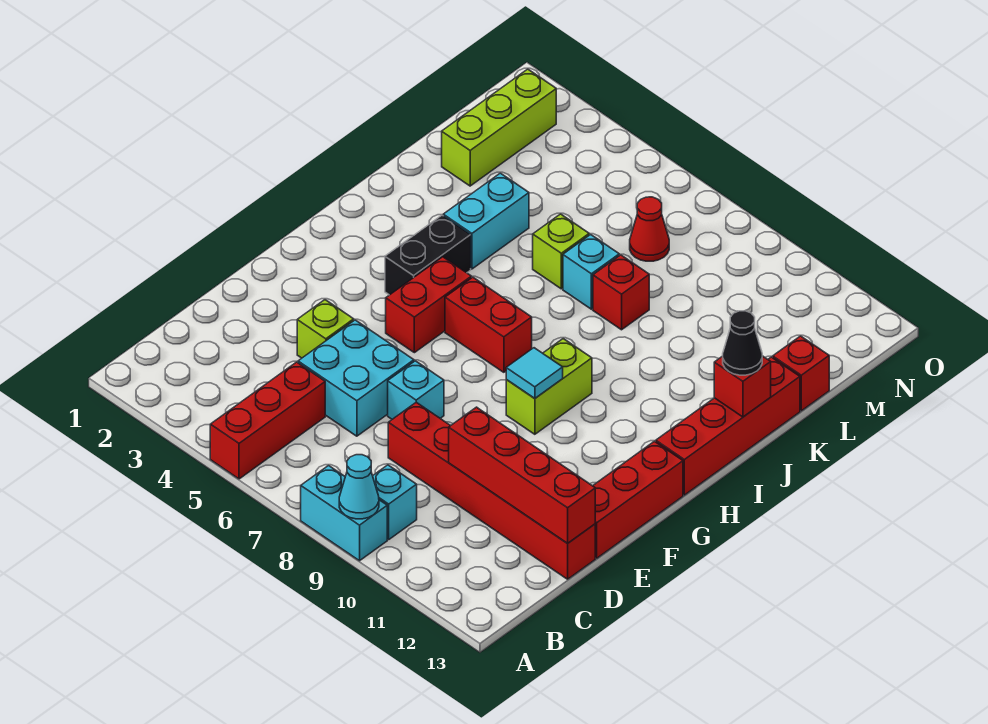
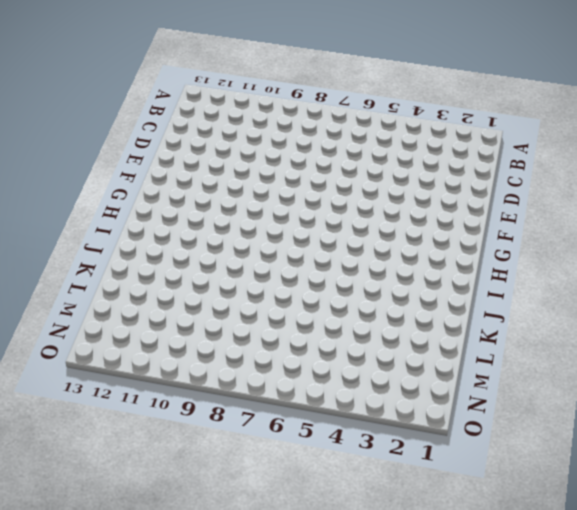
none -> red 1x3 brick [210,362,325,479]
none -> cyan 1x2 brick [301,466,387,561]
none -> cyan 1x1 brick [373,465,417,540]

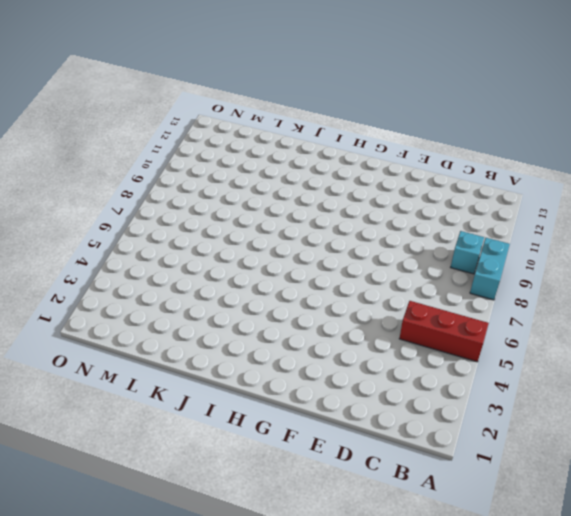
none -> cyan 2x2 brick [298,320,414,436]
none -> red 1x6 brick [388,402,595,579]
none -> lime 1x1 brick [297,300,354,358]

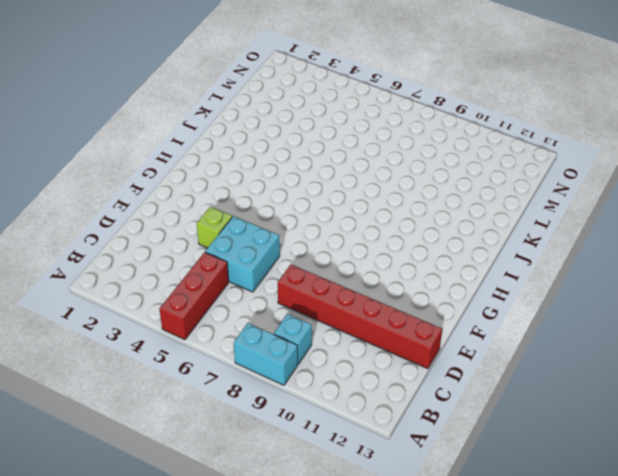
none -> cyan 1x1 brick [388,361,444,419]
none -> red 1x3 brick [593,441,683,558]
none -> red 1x2 brick [386,257,471,353]

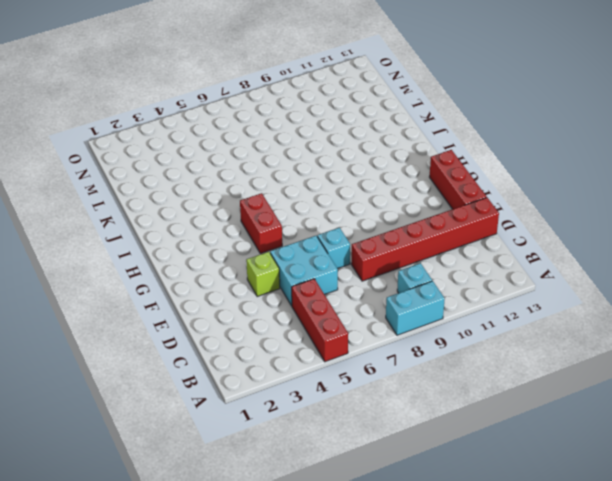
none -> lime 1x2 brick [506,339,592,434]
none -> black 1x2 brick [385,215,471,295]
none -> red 1x2 brick [445,277,532,372]

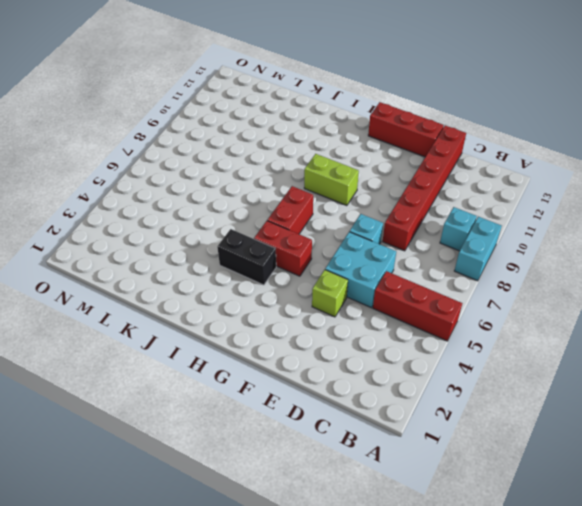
none -> red 1x4 brick [656,357,800,495]
none -> cyan 1x2 brick [443,173,529,269]
none -> lime 1x1 brick [533,214,589,289]

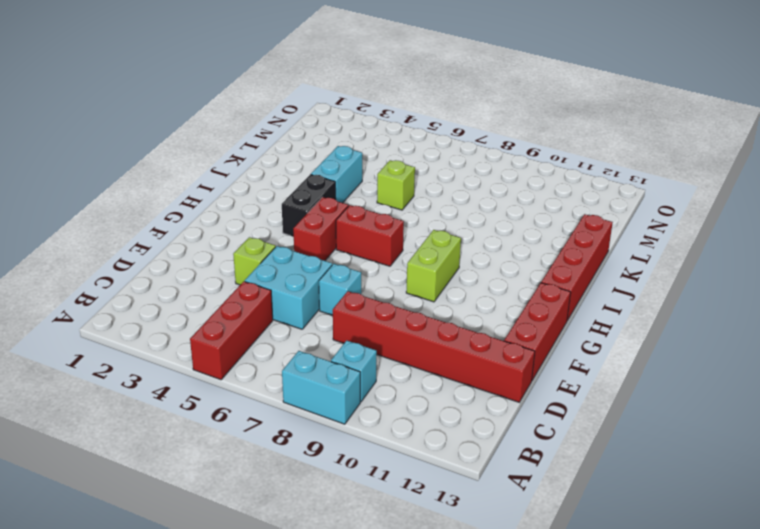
none -> cyan 1x1 brick [563,235,619,309]
none -> red 1x1 brick [593,255,649,330]
none -> lime 1x3 brick [442,69,556,186]

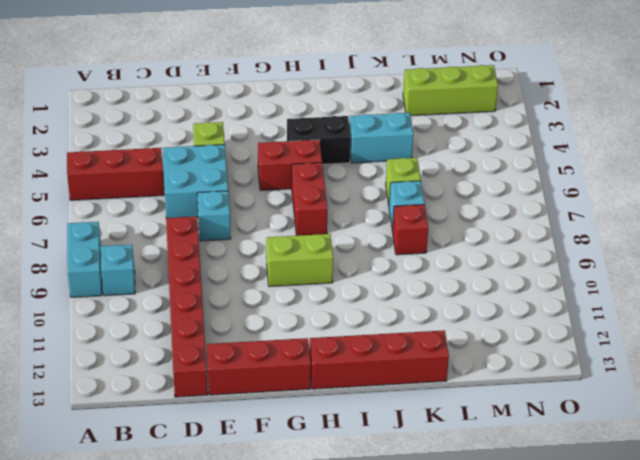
none -> red 1x1 brick [773,336,829,411]
none -> red 1x1 cone [630,197,669,261]
none -> cyan 1x1 cone [339,455,379,519]

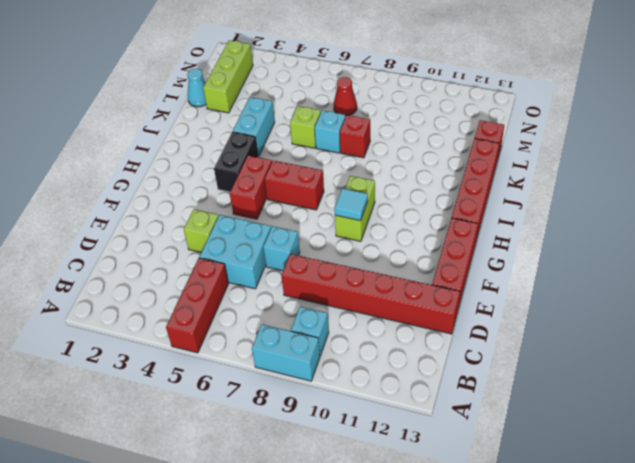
cyan 1x1 cone [187,69,206,107] -> cyan 1x1 cone moved to [339,455,379,519]
none -> red 1x4 brick [449,407,595,543]
none -> red 1x1 brick [714,356,771,417]
none -> black 1x1 cone [723,311,762,375]

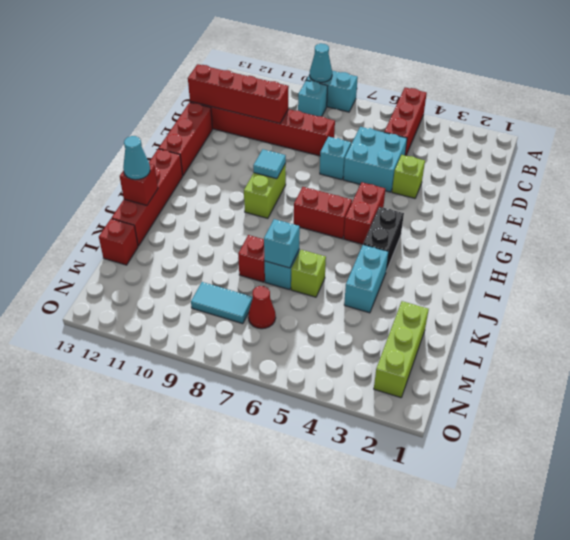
cyan 1x1 cone [123,136,150,180] -> black 1x1 cone [723,311,762,375]
cyan 1x1 brick [264,219,300,268] -> none
cyan 1x2 tile [191,282,253,324] -> none

